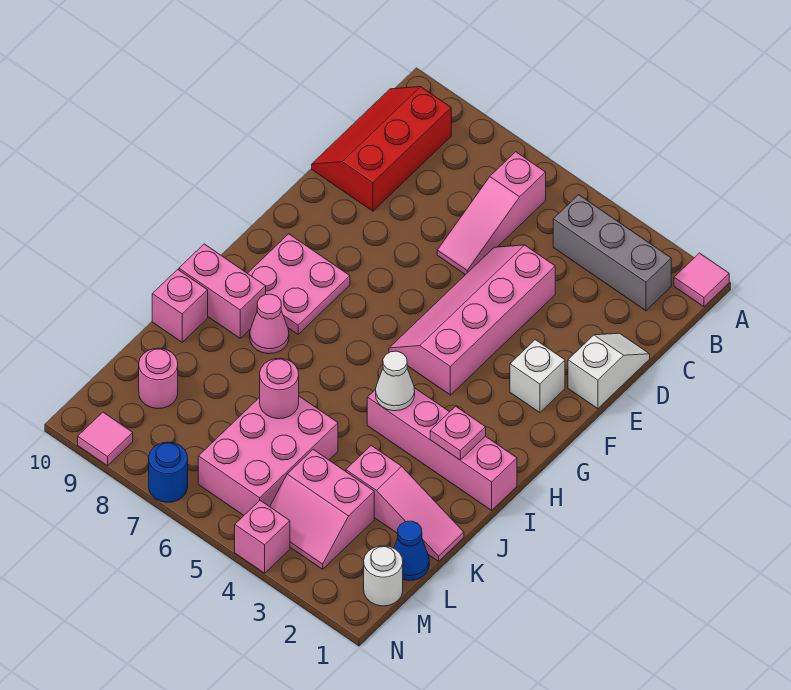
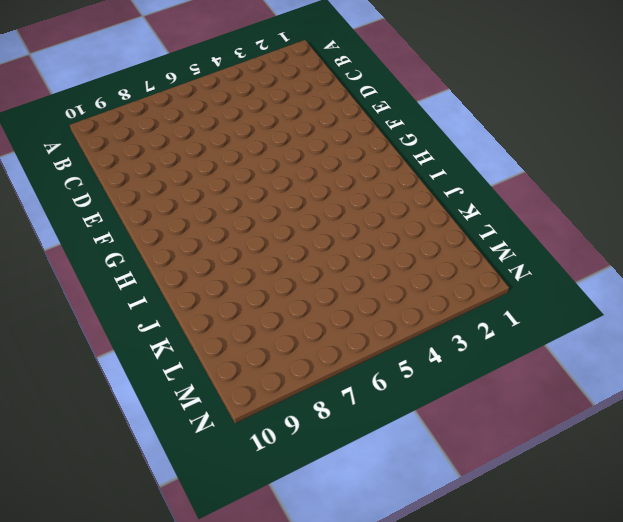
none -> pink 1x1 tile [674,253,729,307]
none -> grey 1x3 brick [553,195,671,311]
none -> pink 1x3 slope [437,152,546,275]

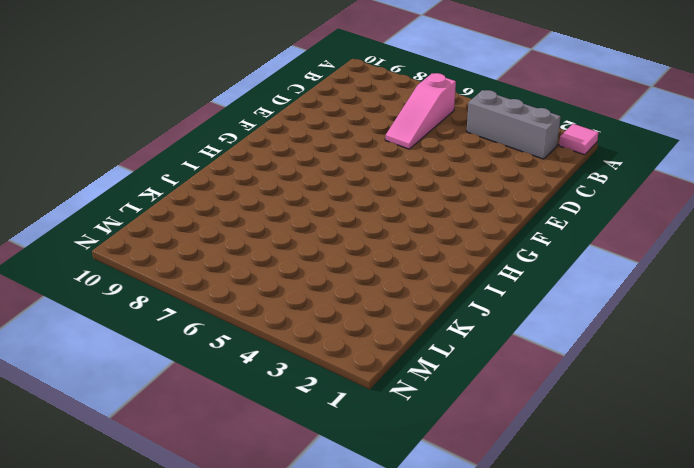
none -> red 2x3 slope [312,87,451,211]
none -> white 1x2 slope [568,333,650,409]
none -> pink 2x4 slope [389,245,555,395]

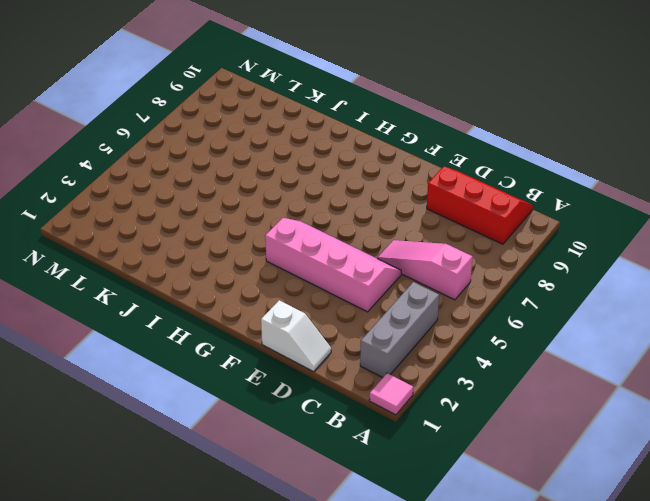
none -> white 1x1 brick [510,340,565,413]
none -> pink 2x2 plate [248,234,350,334]
none -> pink 1x4 brick [367,388,517,510]

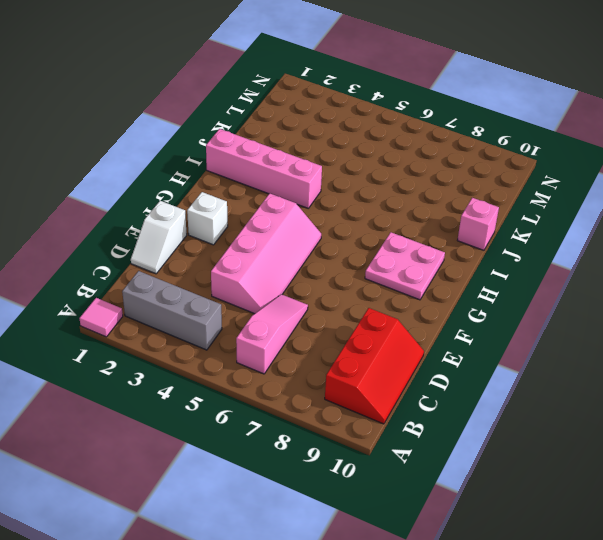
none -> pink 1x1 cone [250,294,289,354]
none -> pink 1x2 brick [179,244,266,338]
none -> pink 1x3 slope [346,446,464,561]

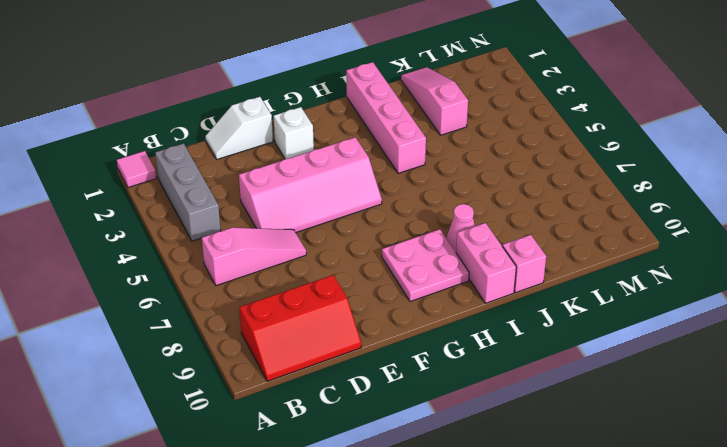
none -> pink 2x3 brick [198,396,338,515]
none -> blue 1x1 cone [394,521,429,581]
none -> pink 2x2 slope [270,449,374,569]

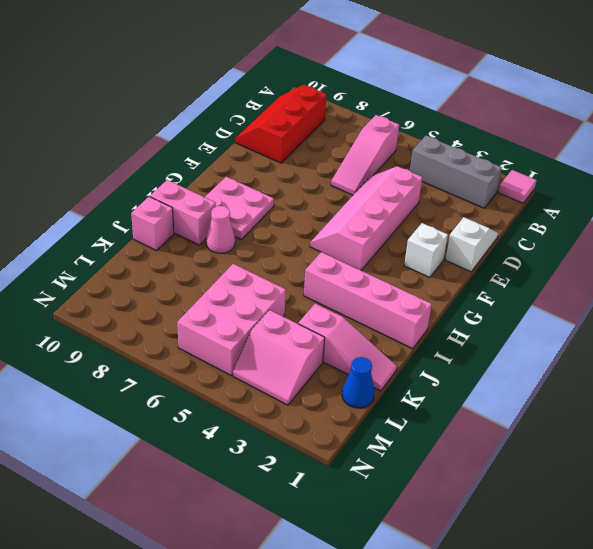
none -> pink 1x1 round brick [139,348,178,409]
none -> white 1x1 round brick [364,546,403,606]
none -> pink 1x1 brick [235,500,290,573]

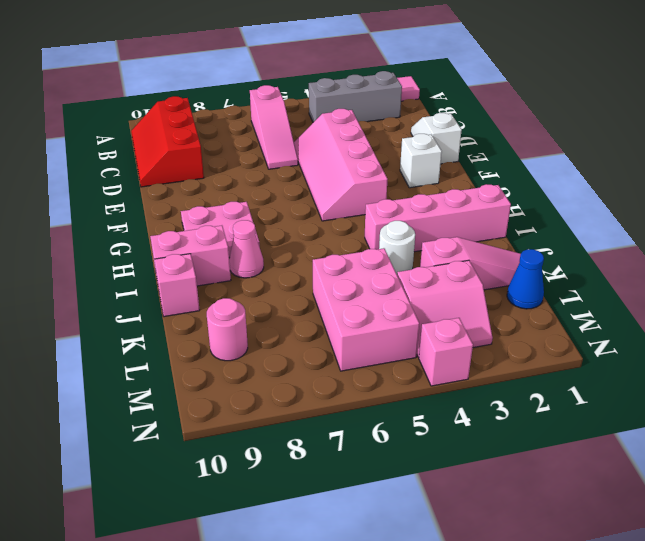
white 1x1 round brick [379,221,415,274] -> white 1x1 round brick moved to [364,546,403,606]
none -> blue 1x1 round brick [149,442,188,502]
none -> pink 1x1 tile [78,412,133,466]
none -> pink 1x1 plate [430,406,486,460]

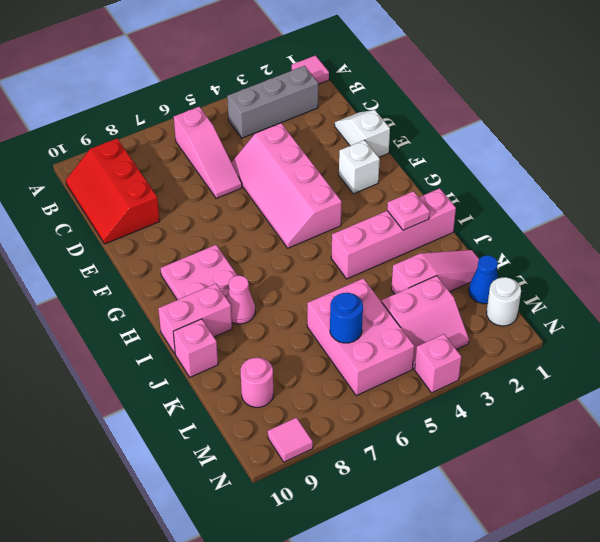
blue 1x1 round brick [330,293,363,343] -> blue 1x1 round brick moved to [149,442,188,502]
none -> white 1x1 cone [376,351,415,411]
none -> pink 1x1 round brick [260,358,299,419]

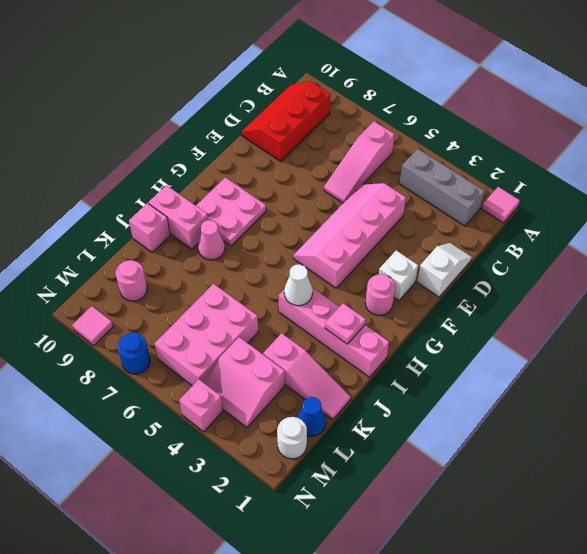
pink 1x1 round brick [365,274,395,315] -> pink 1x1 round brick moved to [260,358,299,419]

